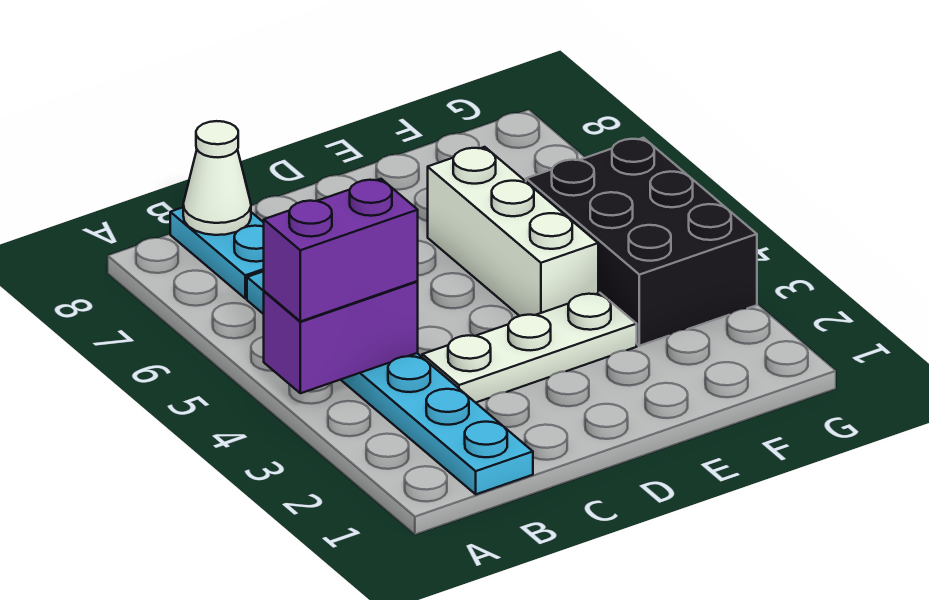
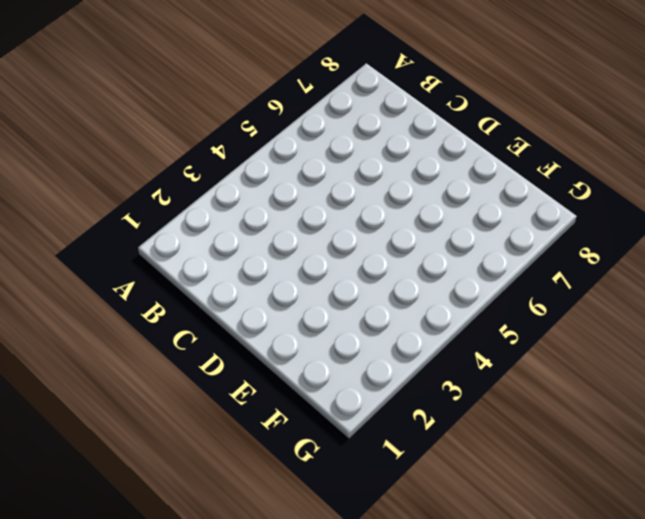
none -> cyan 1x6 plate [247,271,533,494]
none -> cyan 1x2 plate [170,208,264,299]

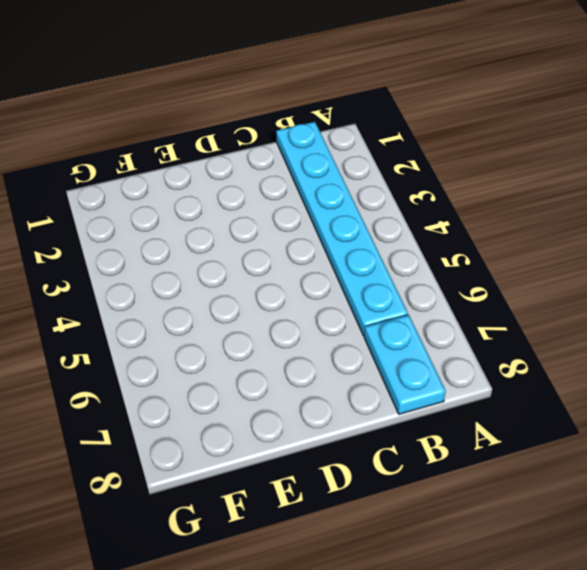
none -> white 1x3 plate [422,293,637,403]
none -> white 1x3 brick [428,147,598,316]

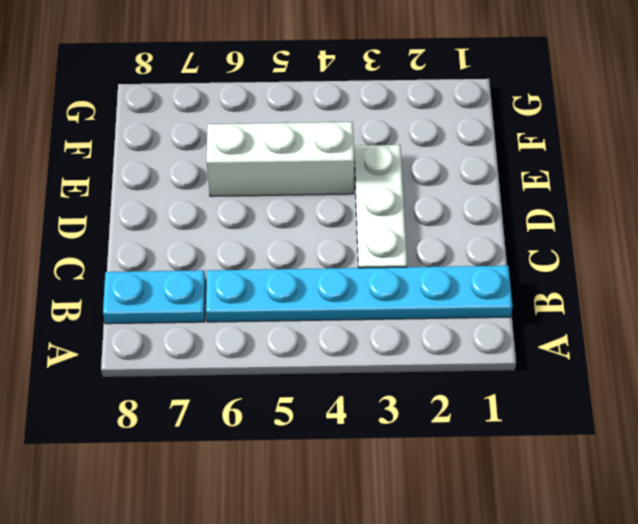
none -> black 2x3 brick [526,138,757,346]
none -> purple 1x2 brick [264,281,418,393]

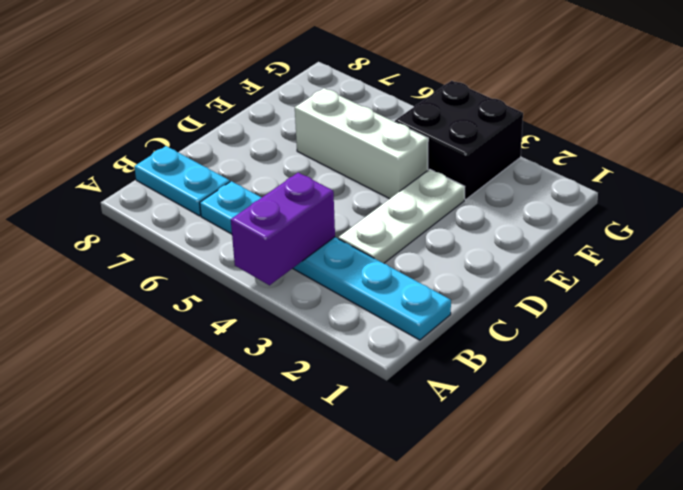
black 2x2 brick [395,81,523,200] -> black 2x3 brick [526,138,757,346]
none -> white 1x1 cone [183,121,251,235]
none -> purple 1x2 brick [264,179,418,321]

